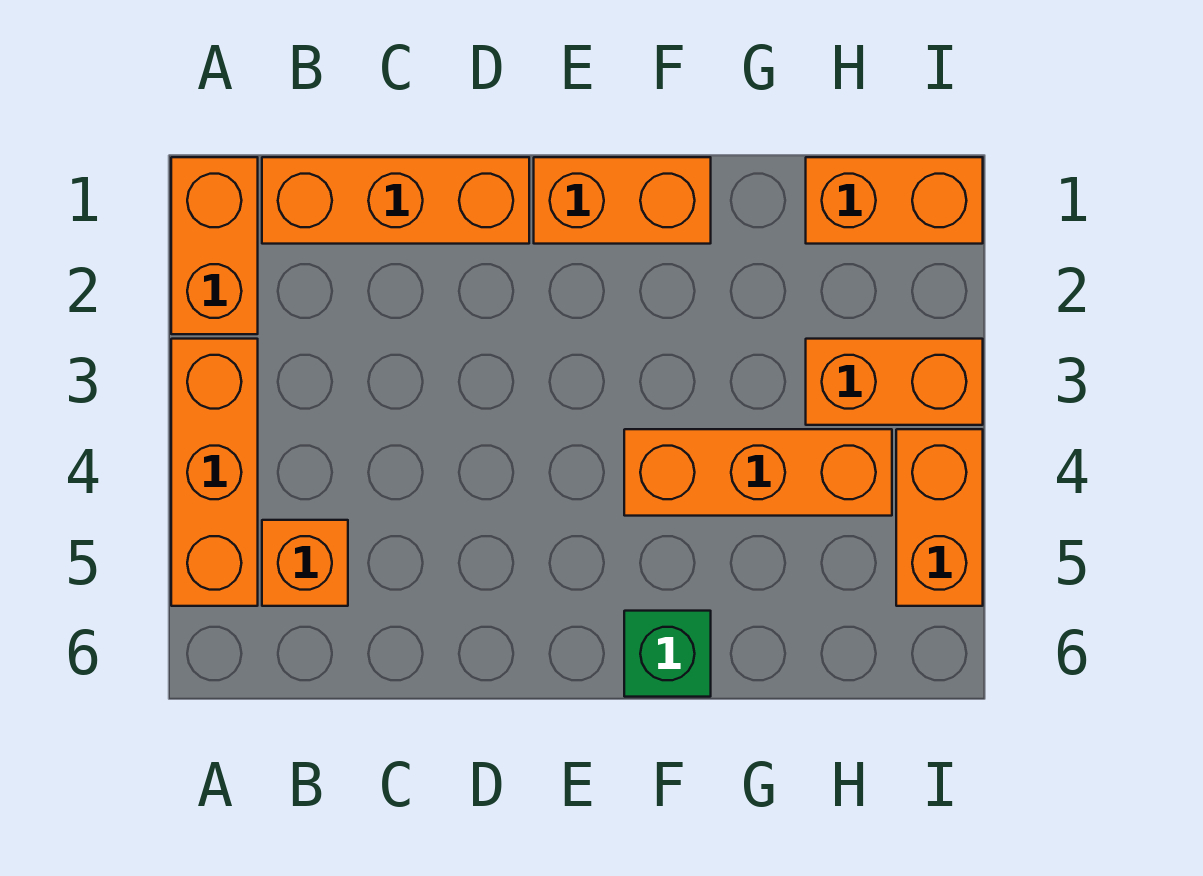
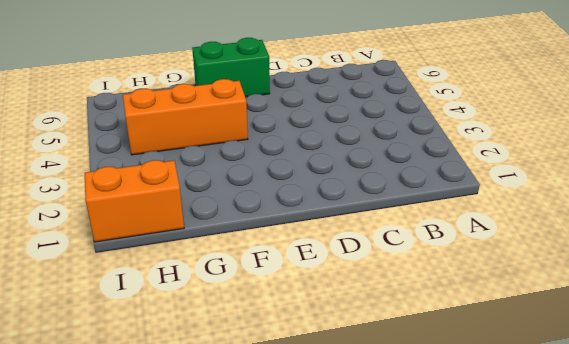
green 1x2 brick [192,38,270,97] -> green 1x1 brick [624,611,711,697]
none -> orange 1x2 brick [171,157,258,334]
none -> orange 1x3 brick [171,339,258,606]

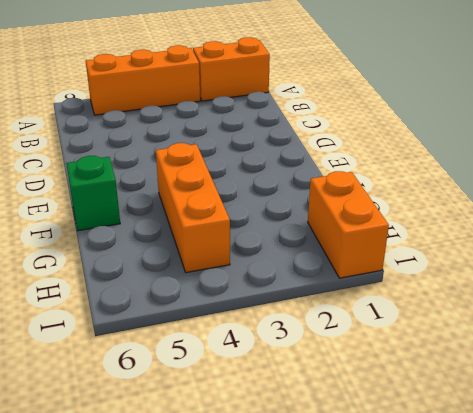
none -> orange 1x3 brick [262,157,529,244]
none -> orange 1x1 brick [262,520,348,606]

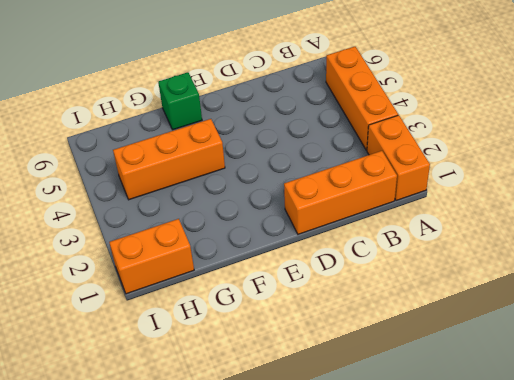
none -> orange 1x1 brick [262,520,348,606]
none -> orange 1x2 brick [534,157,711,244]

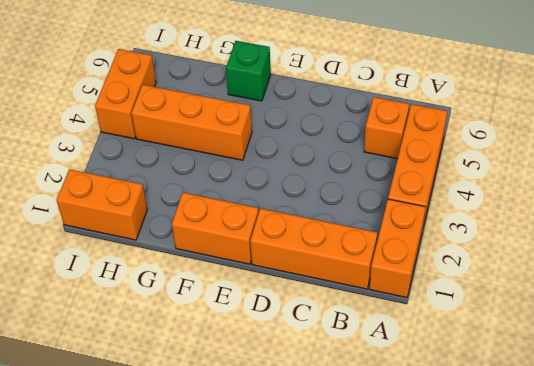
none -> orange 1x2 brick [806,339,983,425]

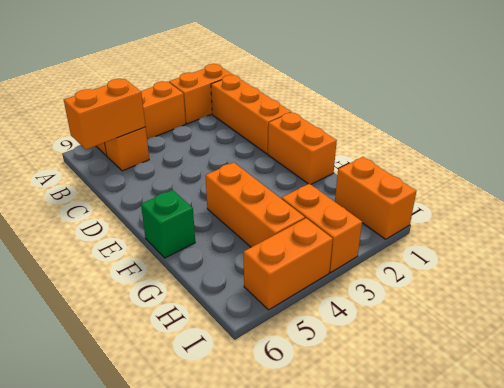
orange 1x2 brick [64,79,146,150] -> none

